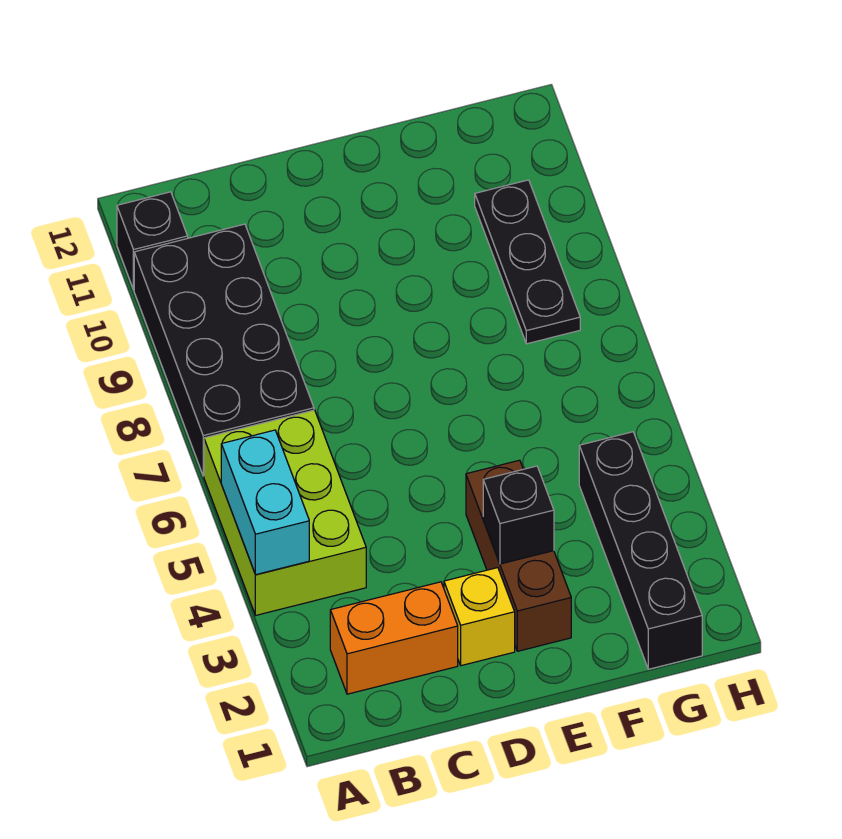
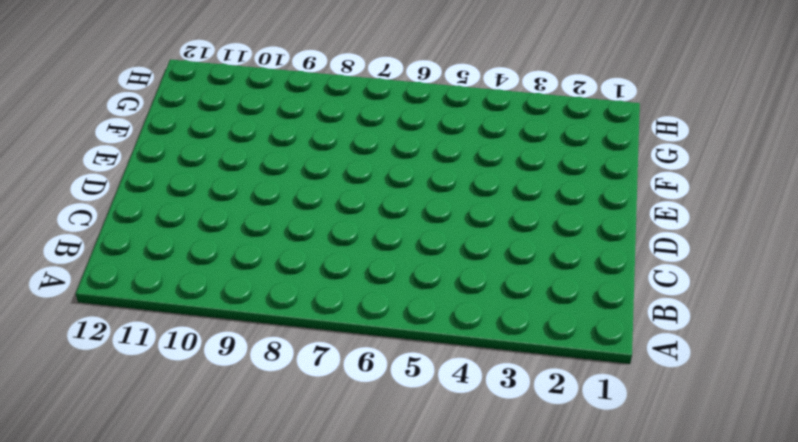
none -> lime 2x3 brick [204,410,366,615]
none -> black 2x4 brick [134,224,314,476]

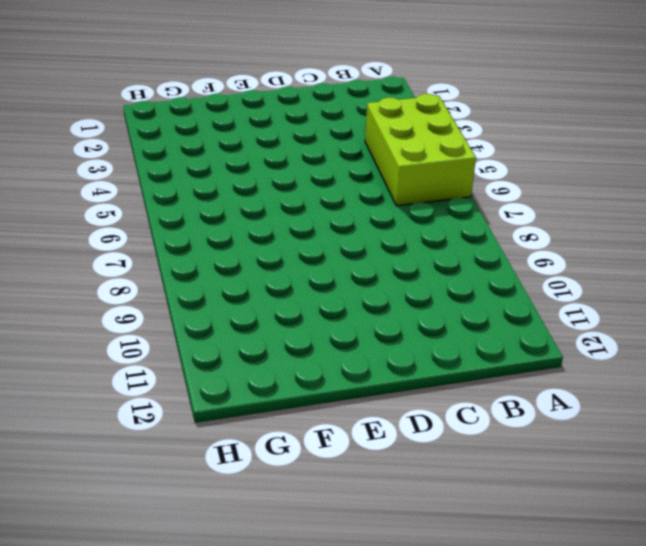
none -> black 2x4 brick [134,224,314,476]
none -> black 1x1 brick [117,192,188,290]

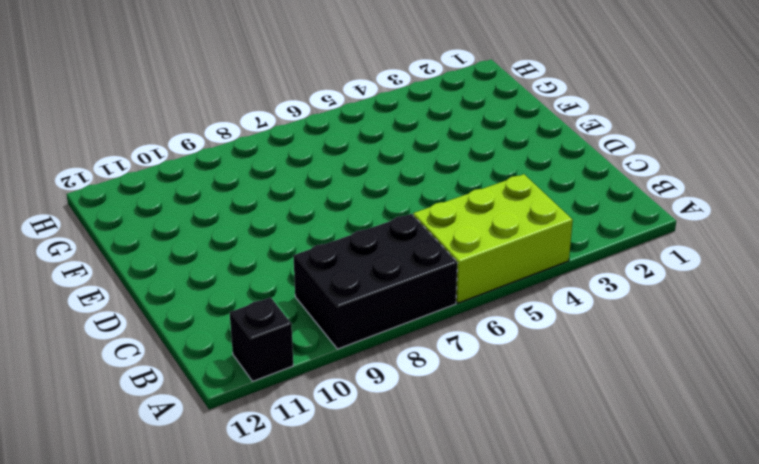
black 2x3 brick [293,214,458,349] -> black 2x4 brick [134,224,314,476]
none -> orange 1x2 brick [330,582,458,694]
none -> yellow 1x1 brick [444,568,515,666]

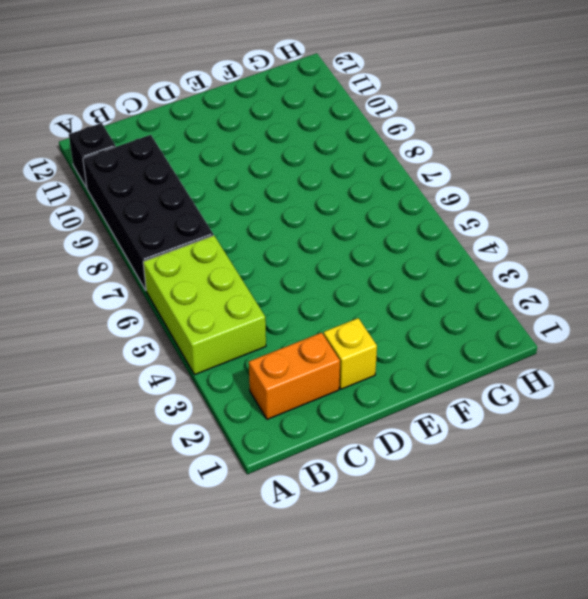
none -> brown 1x3 brick [466,460,571,651]
none -> black 1x4 brick [579,432,702,669]

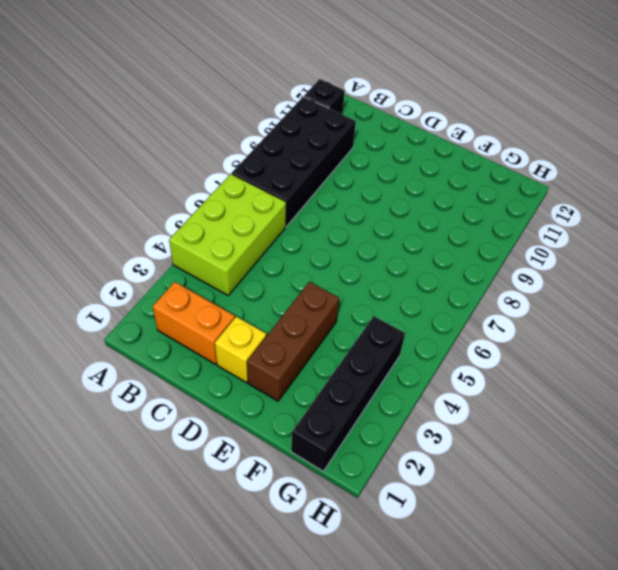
none -> black 1x3 plate [475,180,580,344]
none -> cyan 1x2 brick [221,430,309,575]

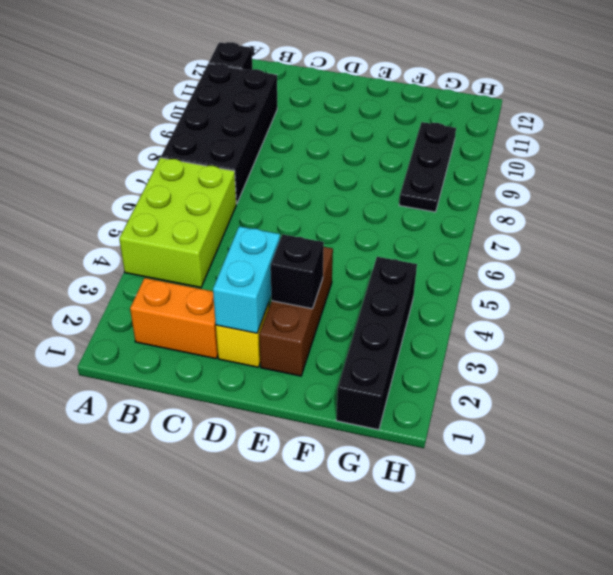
cyan 1x2 brick [213,226,280,333] -> cyan 1x2 brick moved to [221,430,309,575]

